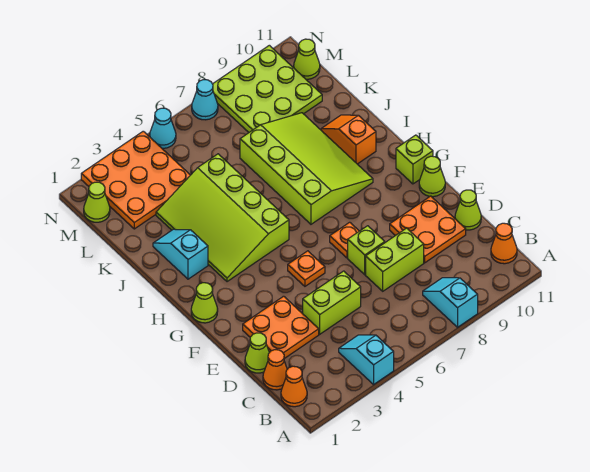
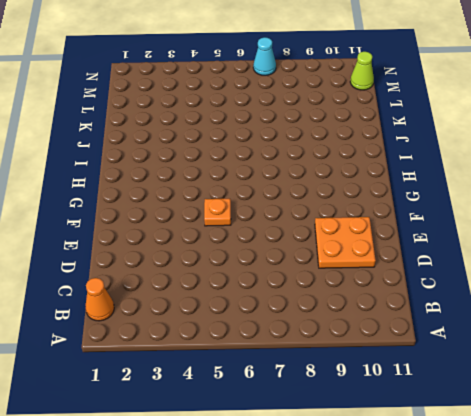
none -> cyan 1x2 slope [339,335,394,384]
none -> cyan 1x2 slope [423,278,478,327]
none -> orange 1x1 cone [491,223,517,264]

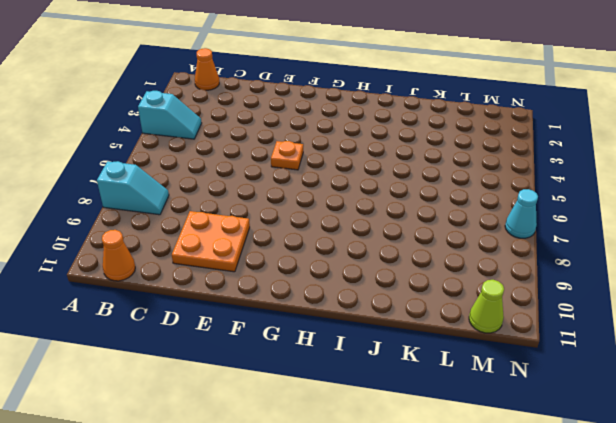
none -> orange 1x1 cone [263,350,287,390]
none -> lime 1x1 cone [245,333,269,373]
none -> orange 2x2 plate [243,296,319,359]

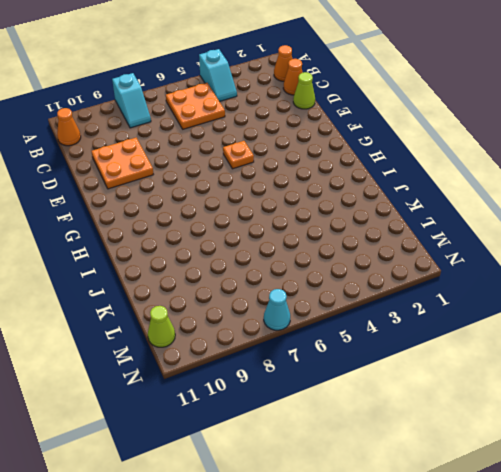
orange 2x2 plate [166,83,225,129] -> orange 2x2 plate moved to [243,296,319,359]
none -> lime 1x2 brick [303,271,361,334]
none -> lime 1x2 brick [366,228,424,291]
none -> lime 1x1 cone [455,190,481,230]

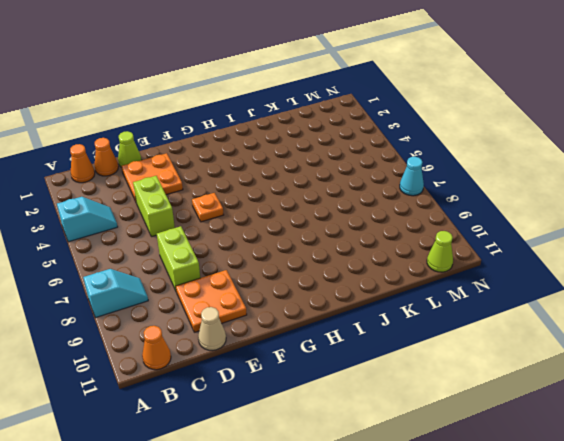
tan 1x1 cone [198,307,226,350] -> lime 1x1 cone [455,190,481,230]
none -> lime 1x1 brick [348,226,385,275]
none -> orange 1x1 plate [330,222,359,258]
none -> lime 1x1 cone [419,156,445,197]

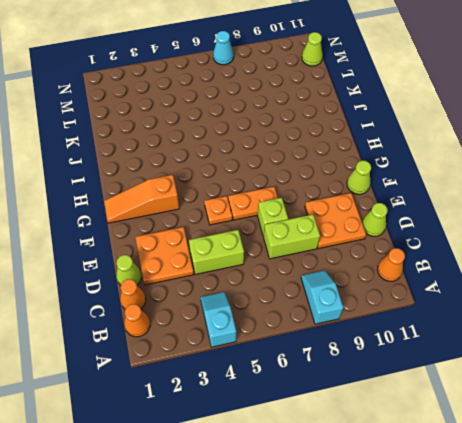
orange 1x2 plate [228,187,278,220] -> orange 1x1 plate [330,222,359,258]
orange 1x3 slope [104,175,179,223] -> lime 1x1 cone [191,283,218,323]
none -> lime 1x1 brick [396,135,433,184]
none -> lime 3x4 slope [156,154,289,282]
none -> lime 3x4 slope [240,113,373,224]

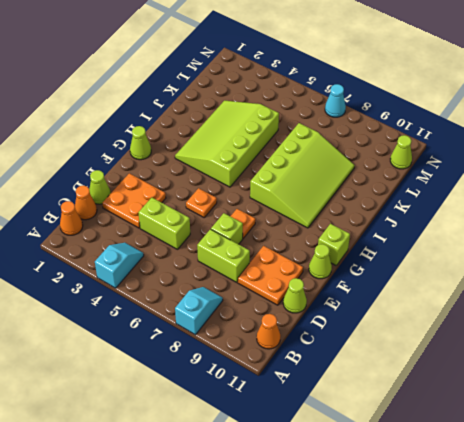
none -> cyan 1x2 slope [153,229,208,279]
none -> orange 1x2 slope [321,115,376,164]
none -> orange 3x3 plate [81,131,190,229]

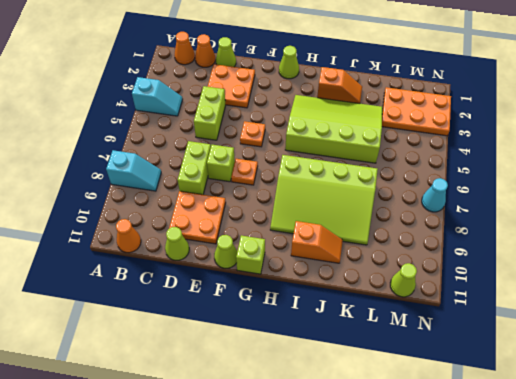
orange 1x2 slope [317,67,362,104] -> cyan 1x2 slope [153,229,208,279]
orange 2x3 plate [382,87,451,136] -> orange 3x3 plate [81,131,190,229]
none -> lime 3x3 plate [213,45,322,132]
none -> lime 1x1 cone [84,182,110,222]
none -> cyan 1x1 cone [150,108,176,148]

